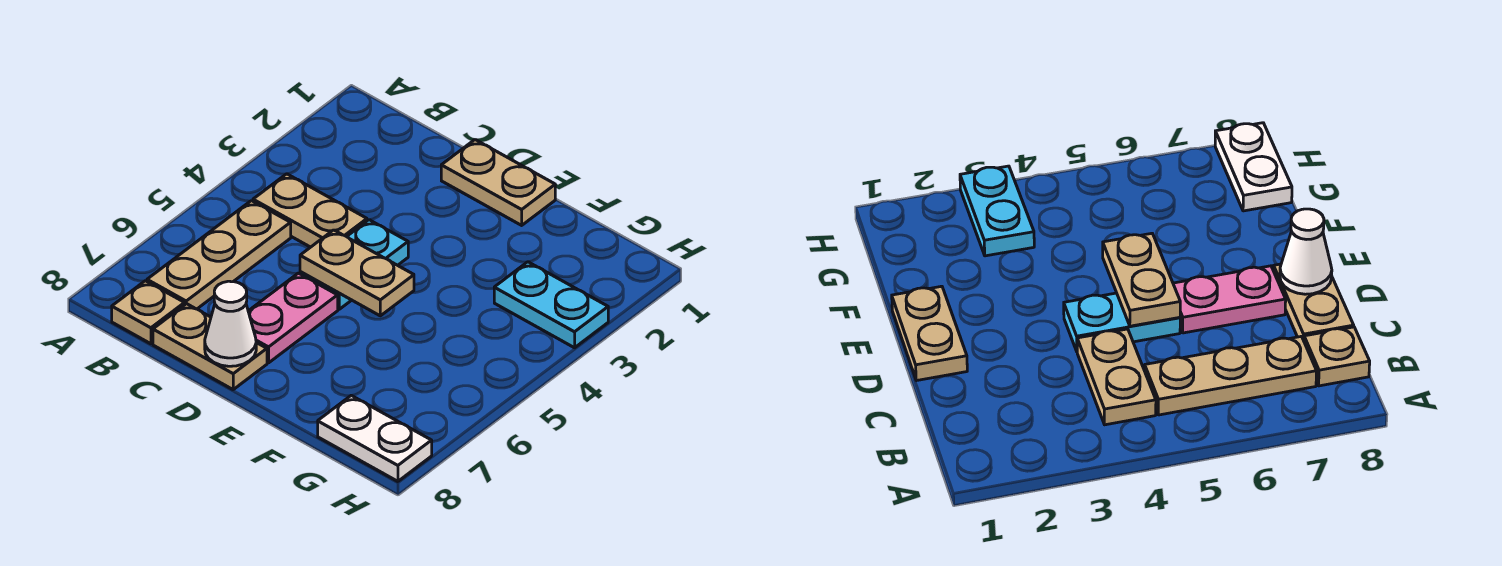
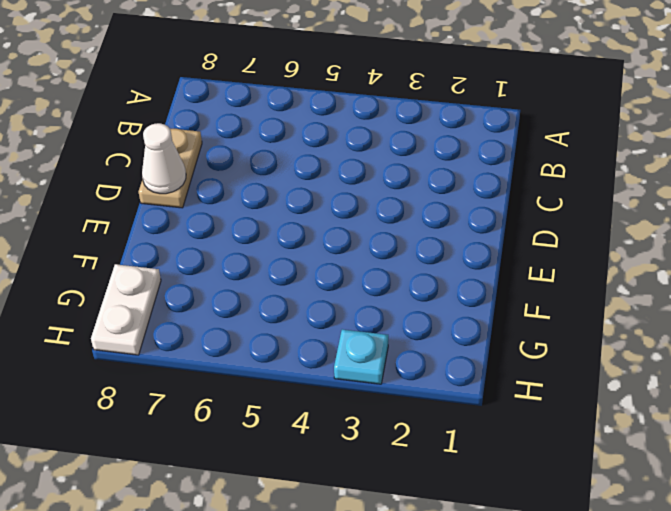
cyan 1x1 plate [334,329,388,384] -> cyan 1x2 plate [494,262,608,348]
none -> tan 1x2 plate [253,174,367,247]
none -> tan 1x3 plate [147,201,291,309]

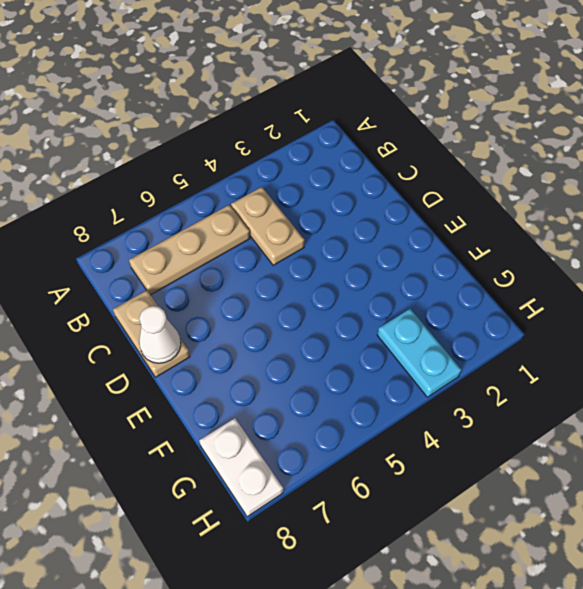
none -> tan 1x1 plate [112,281,185,344]
none -> tan 1x2 plate [441,140,555,225]

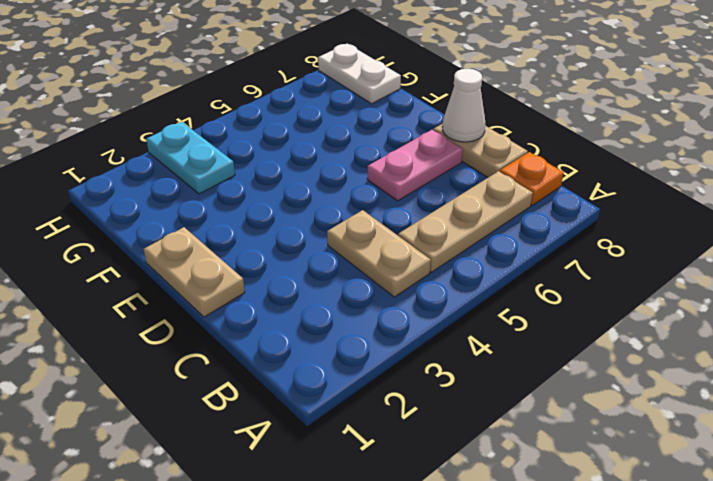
orange 1x1 plate [500,152,563,205] -> tan 1x1 plate [112,281,185,344]
none -> cyan 1x2 plate [300,220,408,309]
none -> tan 1x2 plate [300,230,414,316]

